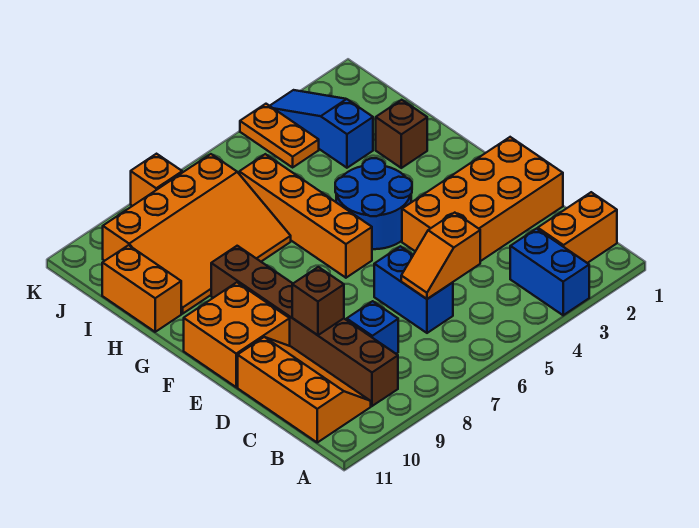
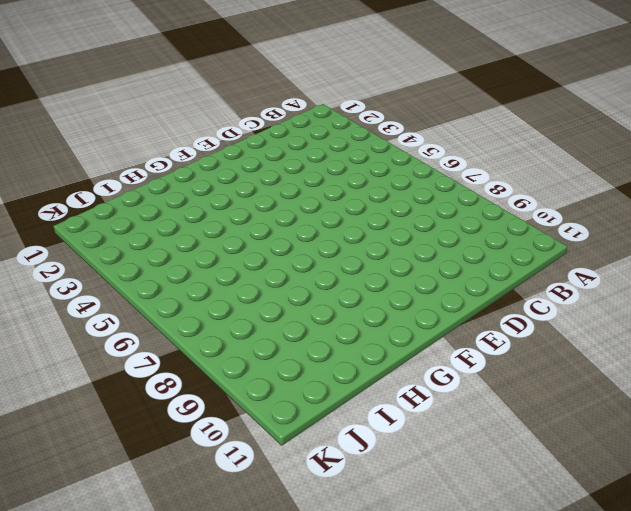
none -> blue 1x2 brick [510,229,589,315]
none -> orange 1x2 brick [538,192,617,263]
none -> brown 1x6 brick [211,246,398,406]

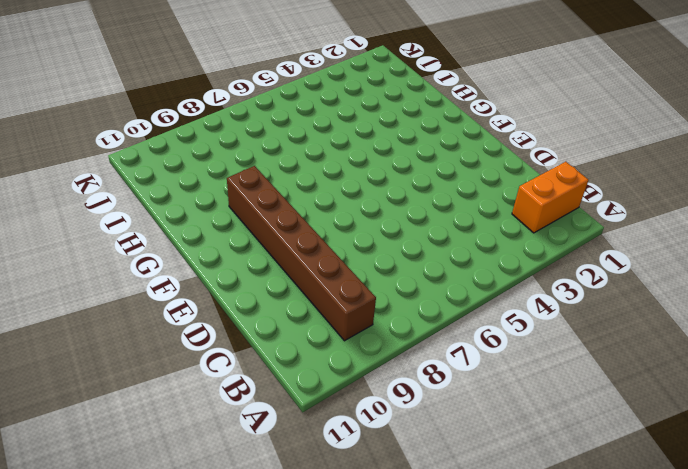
none -> blue 1x2 brick [510,229,589,315]
none -> orange 2x3 slope [238,337,371,442]
none -> blue 1x2 brick [374,246,453,333]

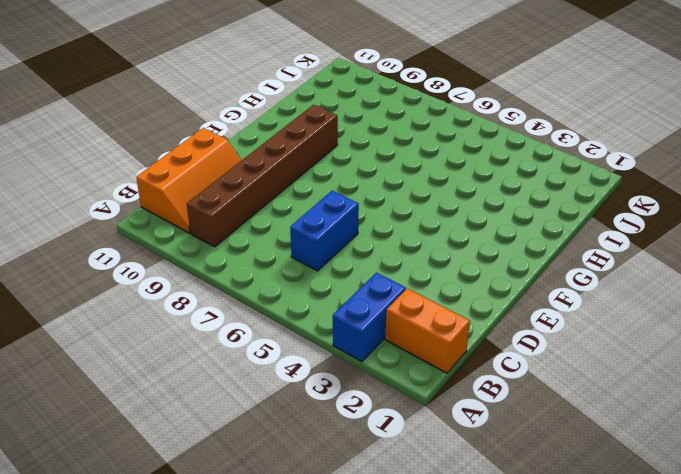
none -> blue 1x1 brick [347,301,398,354]
none -> orange 2x4 brick [402,137,563,261]
none -> orange 2x2 brick [184,282,290,387]

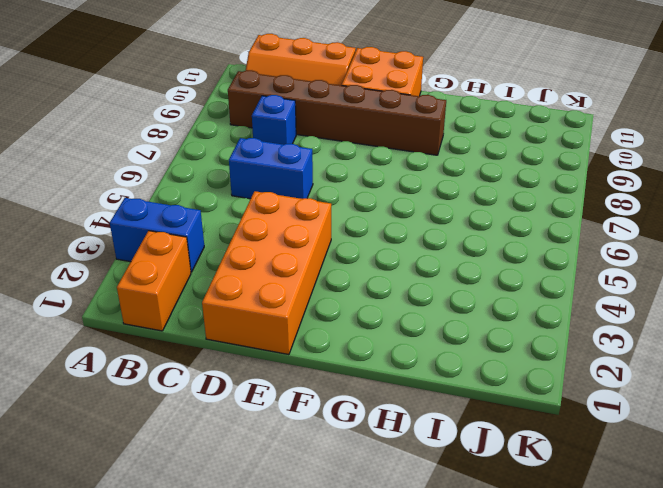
none -> blue 2x2 round brick [335,158,412,249]
none -> orange 1x4 brick [239,154,372,278]
none -> brown 1x1 brick [376,100,427,168]

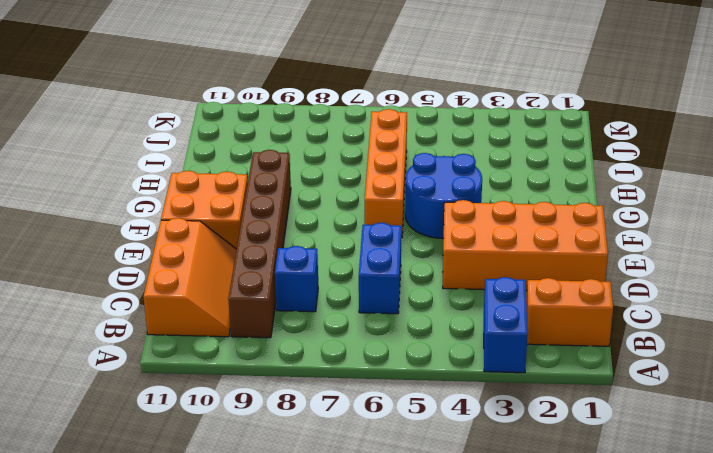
none -> brown 1x1 brick [376,100,427,168]
none -> orange 3x4 slope [103,154,291,314]
none -> orange 1x2 brick [102,245,181,332]

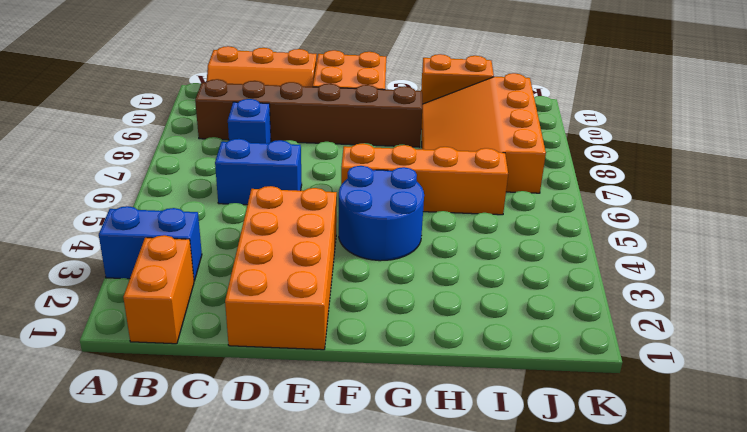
none -> brown 1x1 brick [376,100,427,168]
none -> blue 1x3 slope [270,90,373,168]
none -> orange 1x2 plate [240,104,319,167]

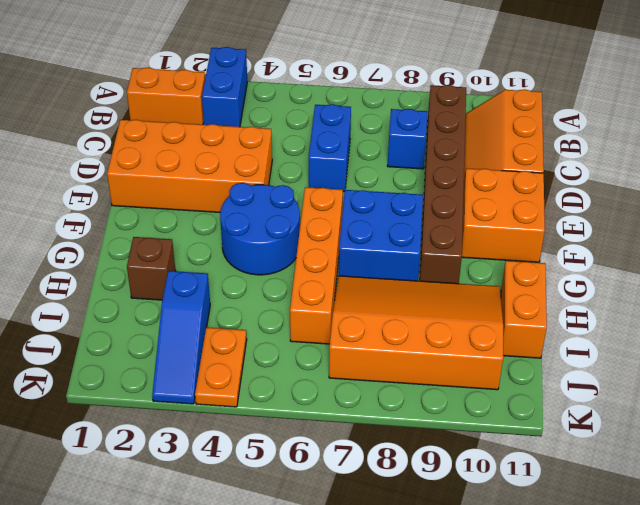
blue 2x2 brick [339,190,423,281] -> none
none -> orange 1x1 brick [131,154,182,206]
none -> orange 1x2 slope [401,213,480,299]
none -> brown 1x1 brick [292,267,344,335]

